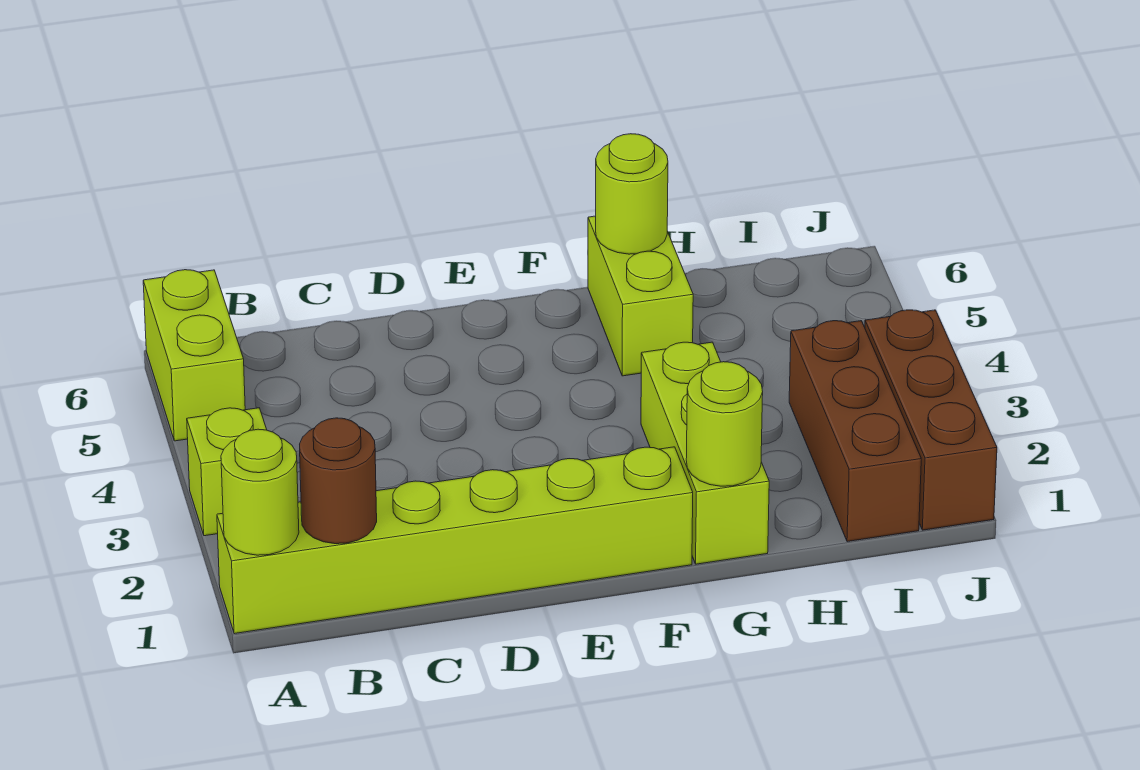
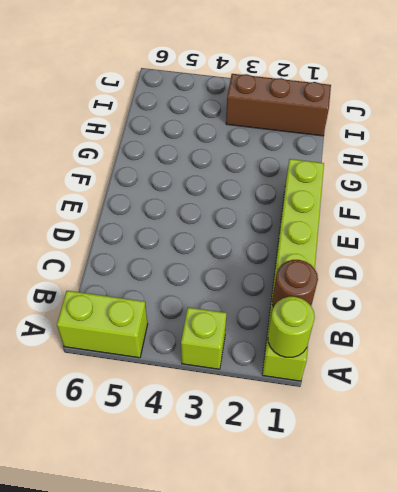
none -> lime 1x3 brick [641,342,769,564]
none -> lime 1x2 brick [588,216,693,376]

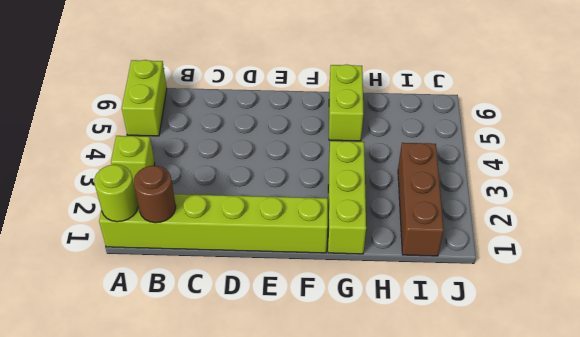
none -> brown 1x3 brick [865,310,997,530]
none -> lime 1x1 round brick [686,362,763,486]

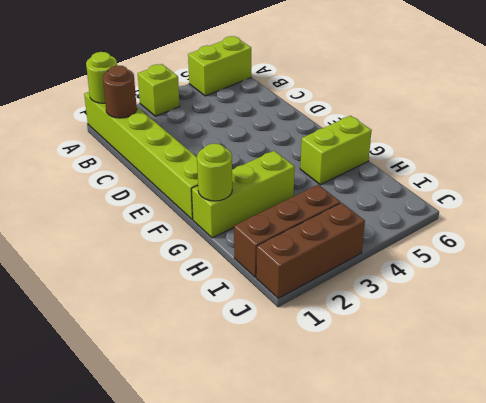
none -> lime 1x1 round brick [596,134,668,254]

